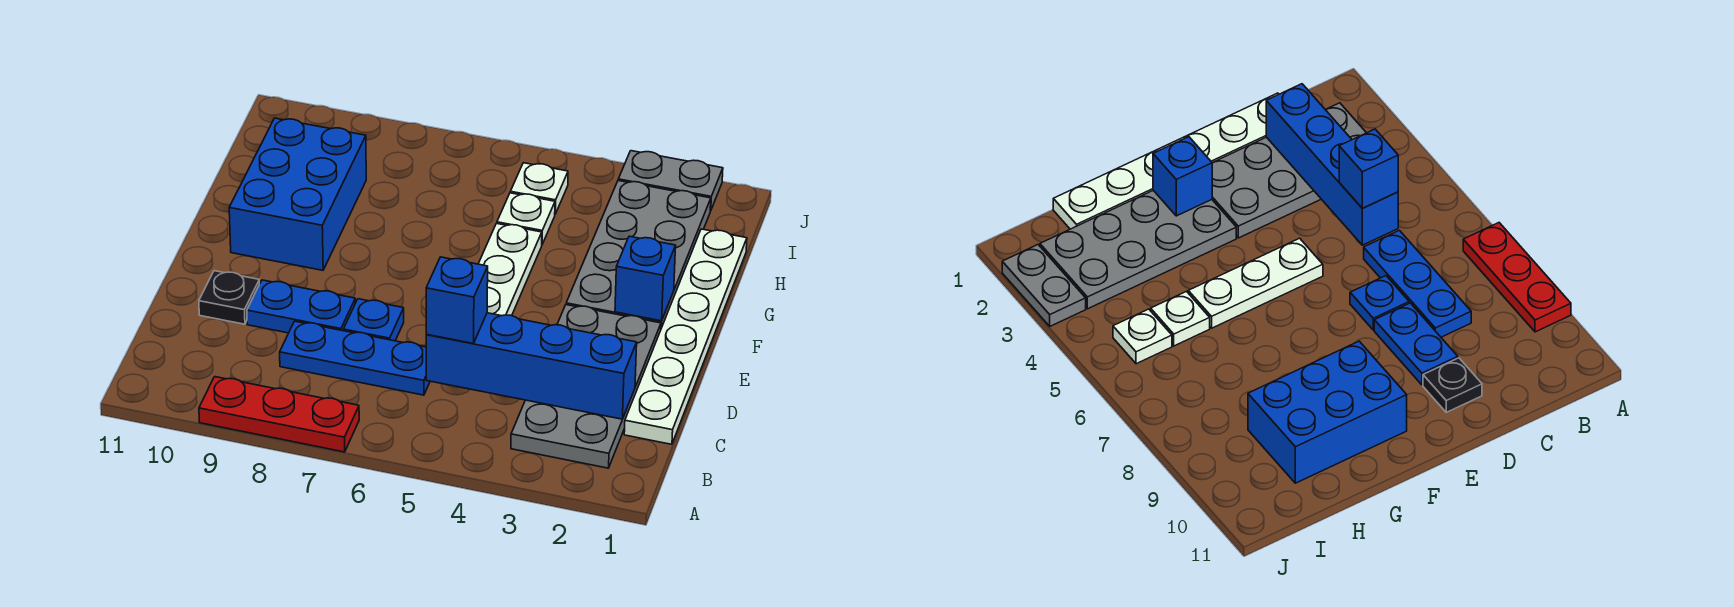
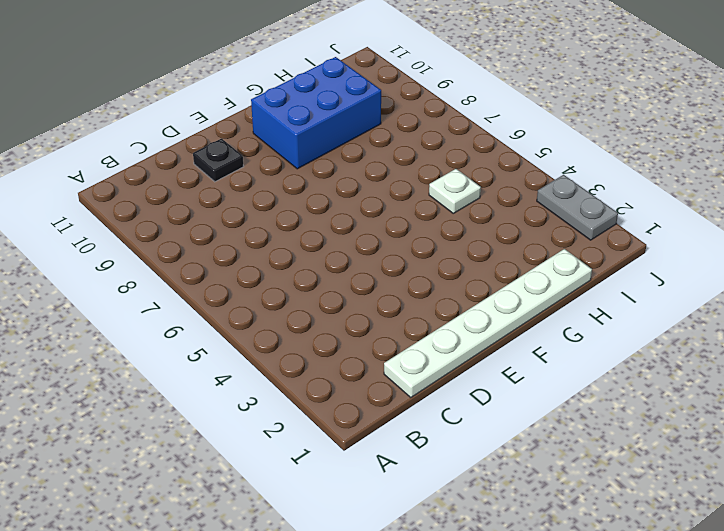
none -> red 1x3 plate [199,377,359,452]
none -> grey 2x4 plate [511,305,661,468]
none -> blue 1x3 plate [280,321,430,395]

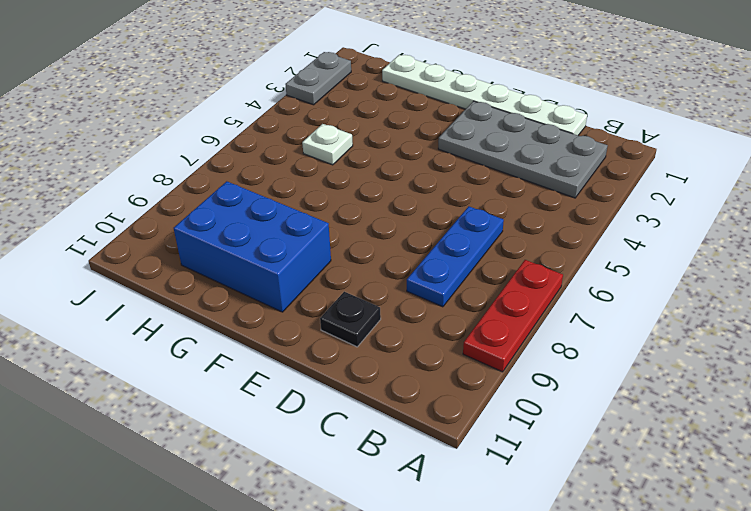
none -> blue 1x1 plate [343,299,404,341]
none -> blue 1x2 plate [247,280,355,333]
none -> white 1x3 plate [478,223,542,316]

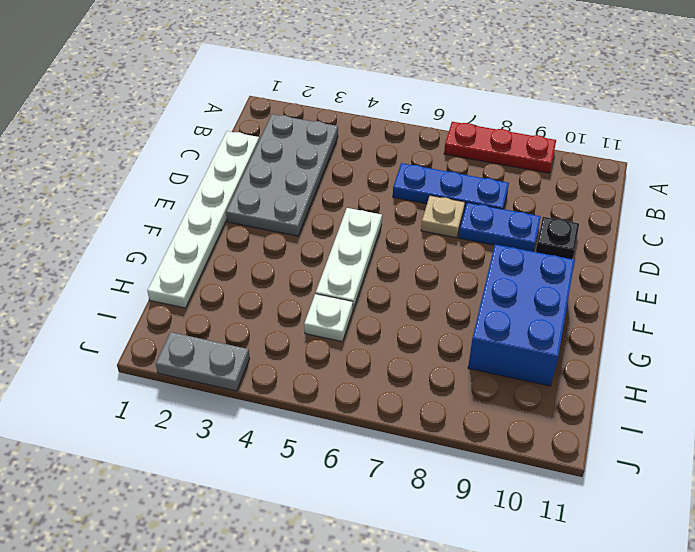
tan 1x1 plate [421,196,465,238] -> blue 1x1 plate [343,299,404,341]
none -> grey 2x4 plate [566,181,711,328]
none -> white 1x1 plate [510,163,568,214]
none -> blue 1x4 brick [426,313,637,419]

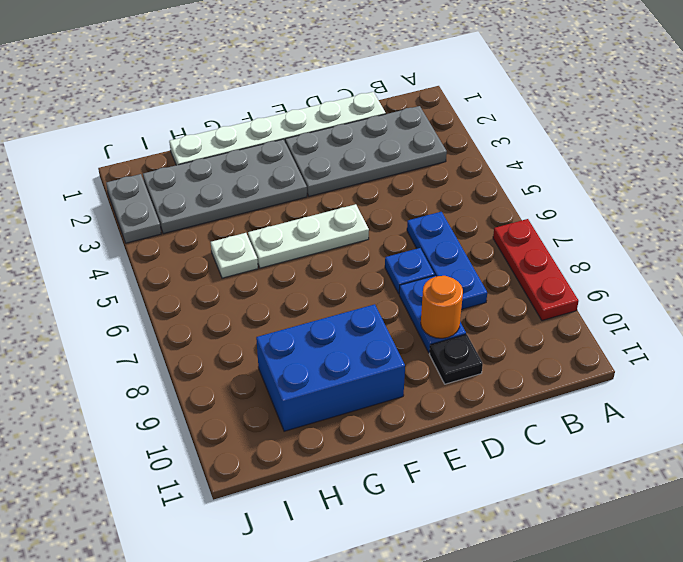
orange 1x1 round brick [421,276,463,338] -> none
none -> white 1x1 plate [510,163,568,214]
none -> blue 1x4 brick [426,313,637,419]
none -> blue 1x1 brick [615,236,676,321]

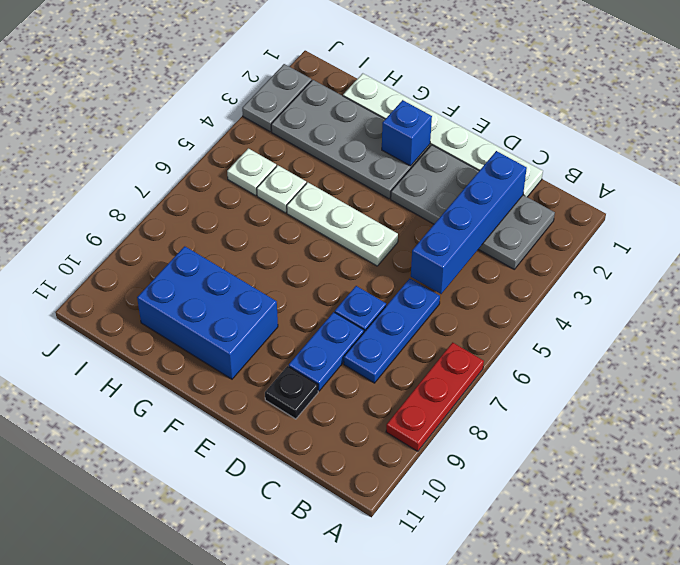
none -> blue 1x1 brick [426,257,488,343]

